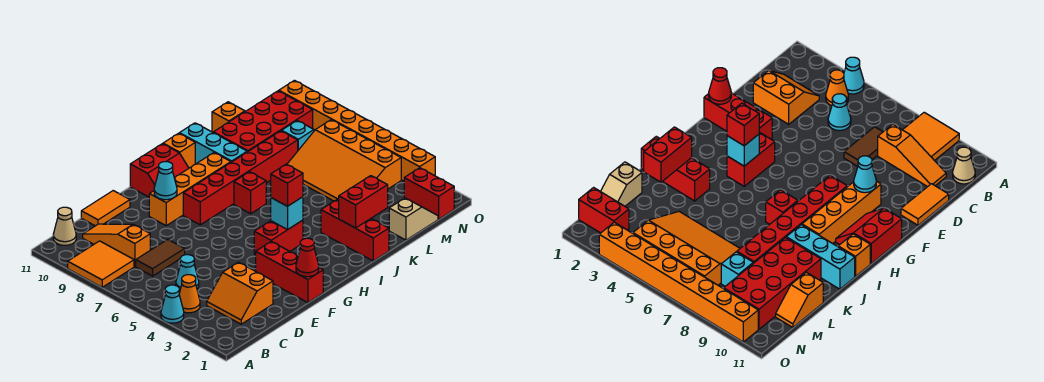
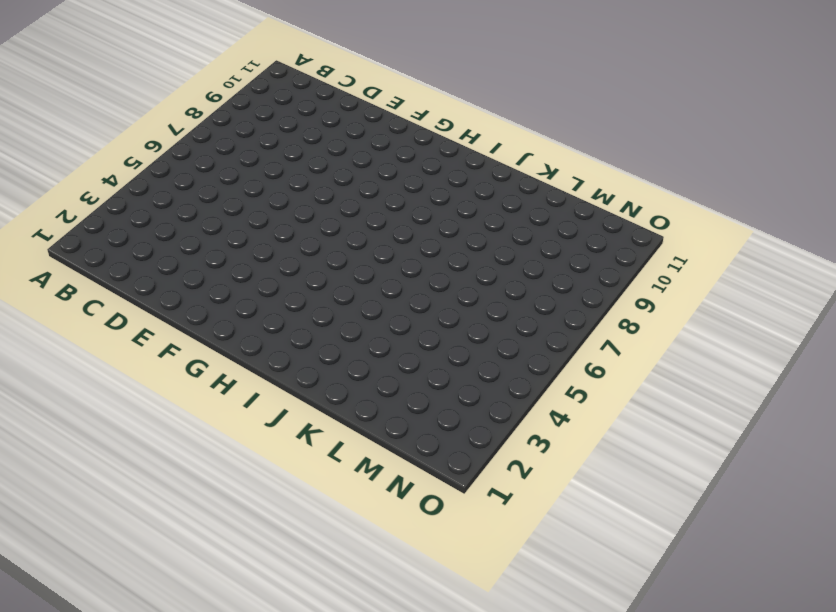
none -> cyan 1x1 cone [161,285,184,323]
none -> orange 2x2 tile [68,241,134,287]
none -> orange 1x1 cone [179,275,200,313]
none -> tan 1x1 cone [53,207,76,245]

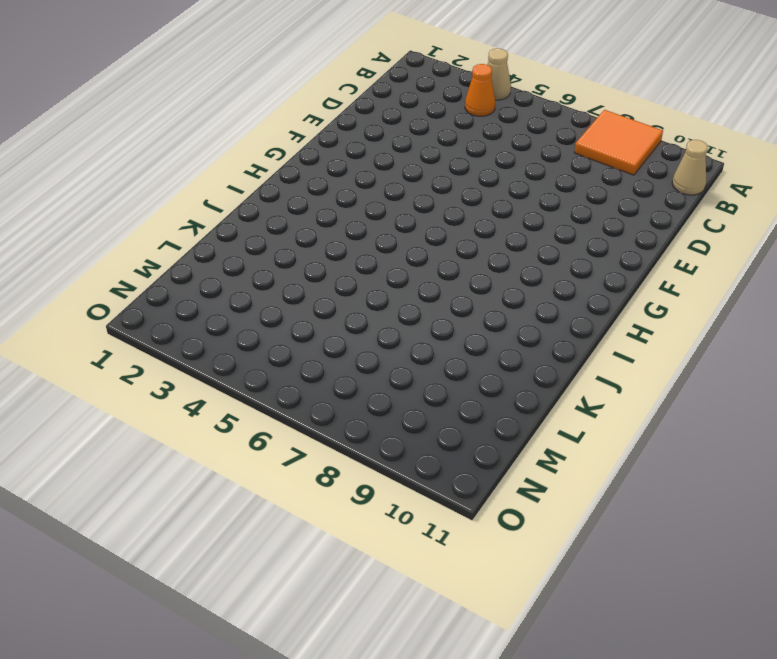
tan 1x1 cone [487,48,511,100] -> cyan 1x1 cone [161,285,184,323]
none -> orange 2x2 slope [207,262,273,324]
none -> cyan 1x1 cone [176,255,199,291]
none -> brown 1x2 tile [136,239,185,276]
none -> orange 1x3 slope [83,224,150,267]

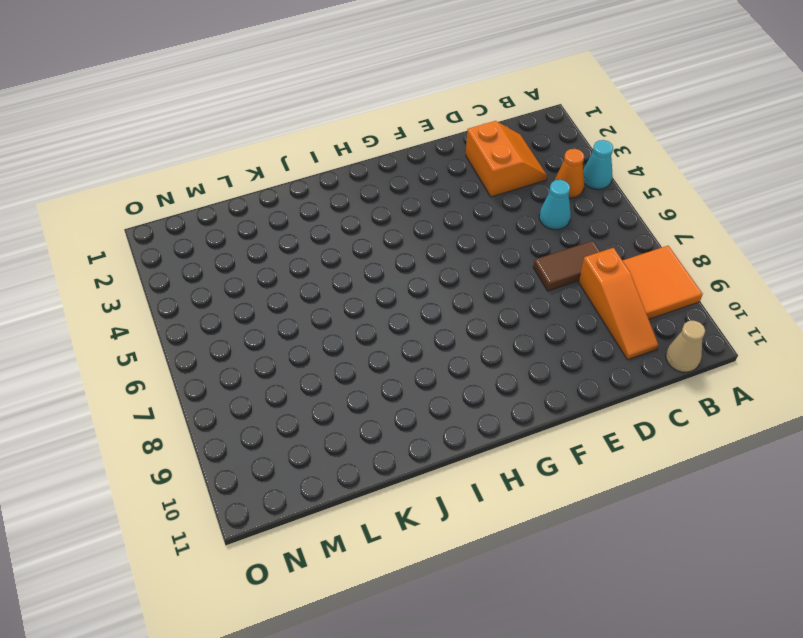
none -> orange 1x2 tile [81,191,130,226]
none -> red 1x3 brick [256,241,323,303]
none -> orange 1x4 brick [149,153,231,226]
none -> red 1x2 brick [254,220,303,255]

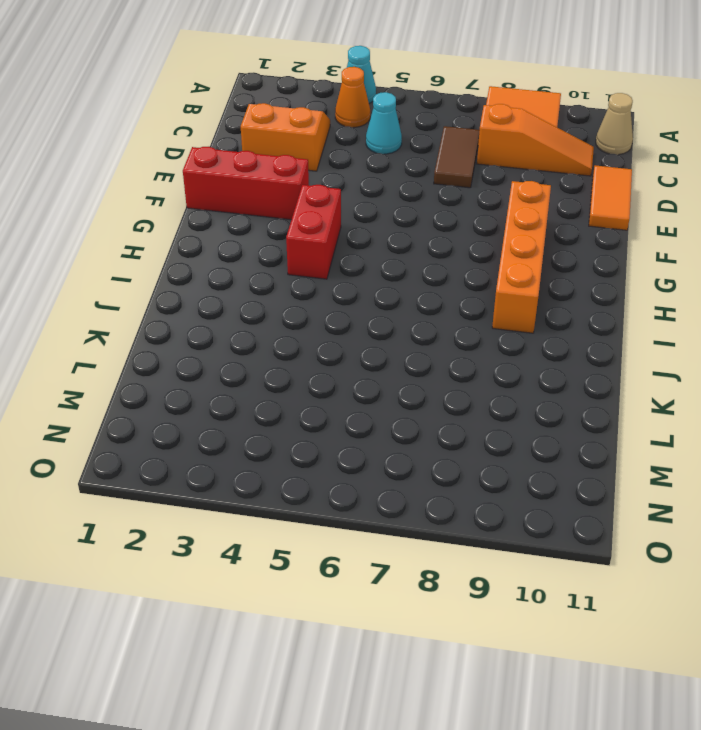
none -> red 1x6 brick [183,131,298,225]
none -> red 2x2 slope [130,144,189,197]
none -> red 1x1 brick [234,172,266,214]
none -> orange 1x1 brick [163,133,195,168]

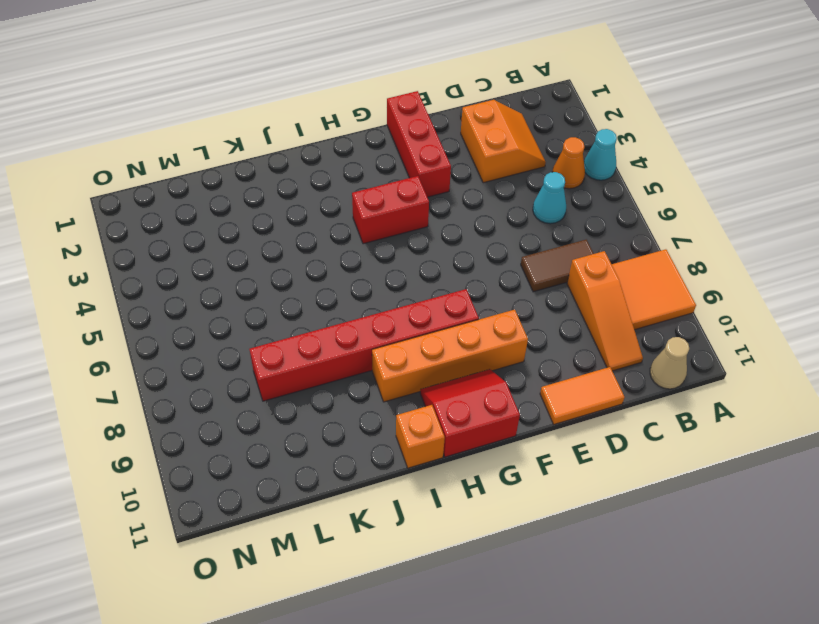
none -> red 1x1 brick [234,172,266,214]
none -> red 1x3 brick [321,200,389,261]
none -> cyan 1x3 brick [179,123,247,164]
none -> red 2x4 brick [213,91,313,152]

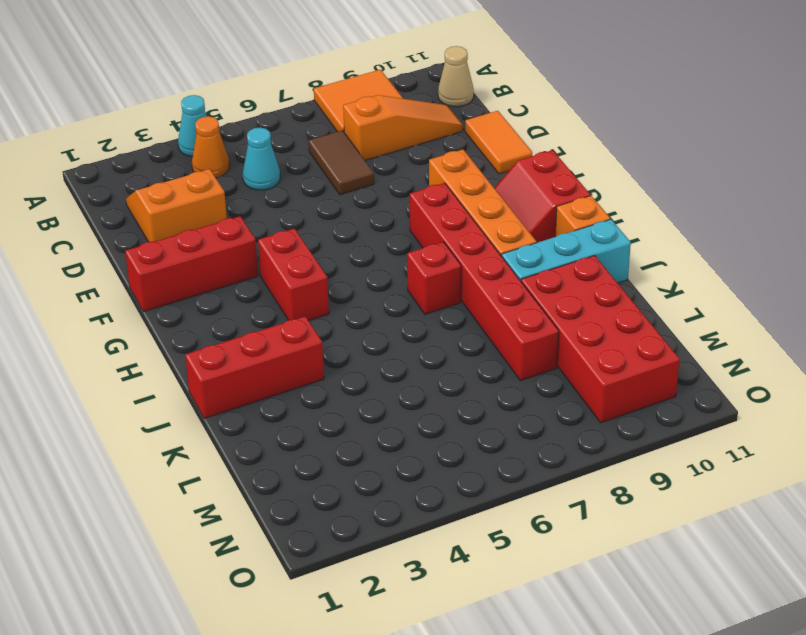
none -> tan 1x2 slope [389,198,438,240]
none -> orange 3x4 slope [287,120,401,201]
none -> orange 1x2 slope [212,102,245,132]
none -> cyan 1x1 brick [282,121,314,150]

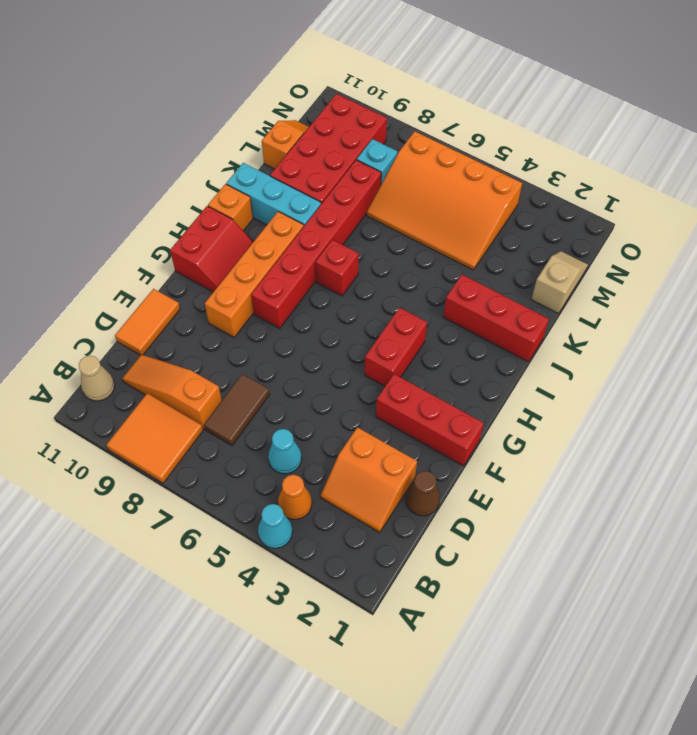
brown 1x1 cone [406,471,440,516] -> none
none -> red 1x2 brick [404,168,454,219]
none -> orange 1x8 brick [279,80,435,181]
none -> red 1x1 cone [296,238,319,277]
none -> cyan 1x1 cone [154,162,177,200]

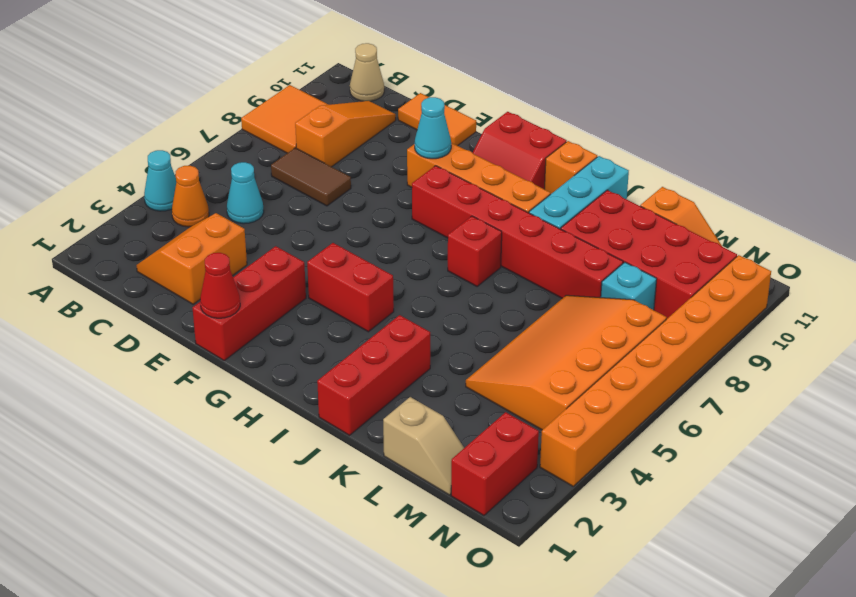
none -> cyan 1x1 brick [271,197,303,230]
none -> red 1x2 brick [339,176,388,228]
none -> red 1x1 brick [271,164,303,206]

